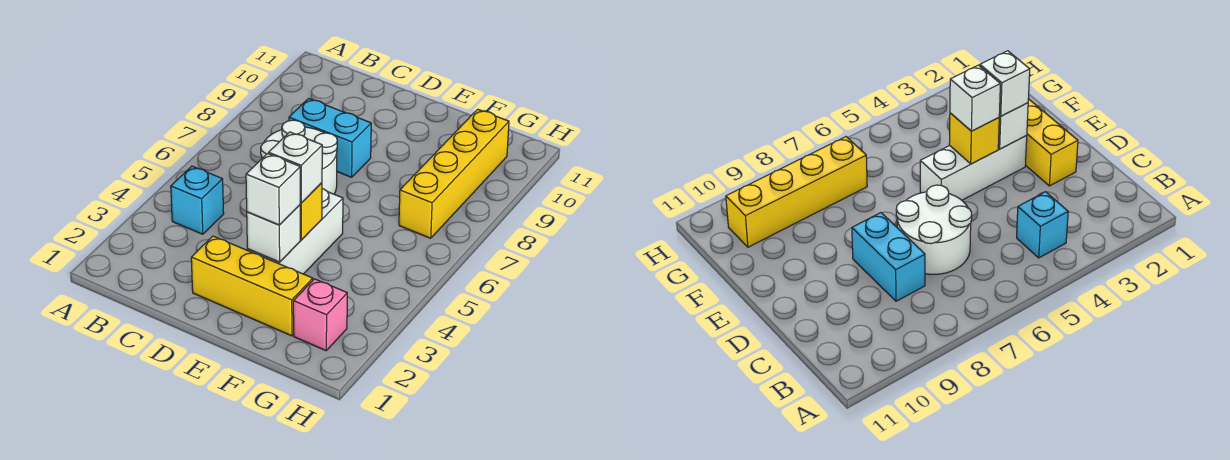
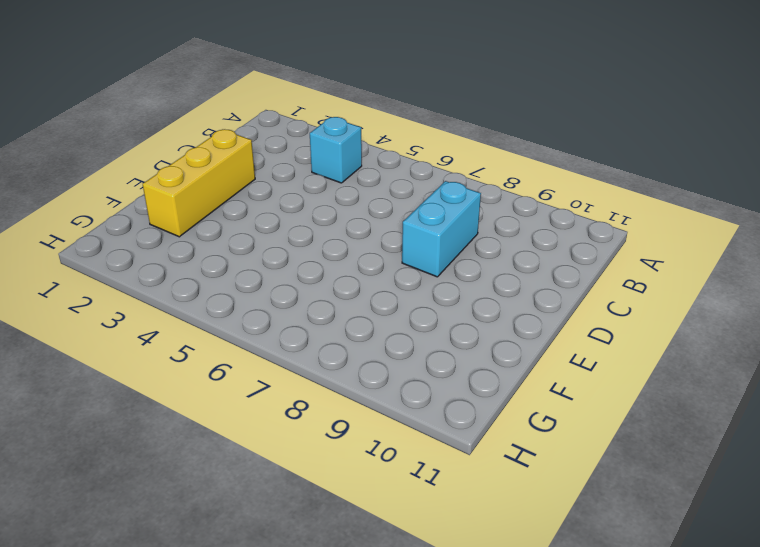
none -> white 2x2 round brick [261,120,337,194]
none -> white 1x3 brick [247,189,343,274]

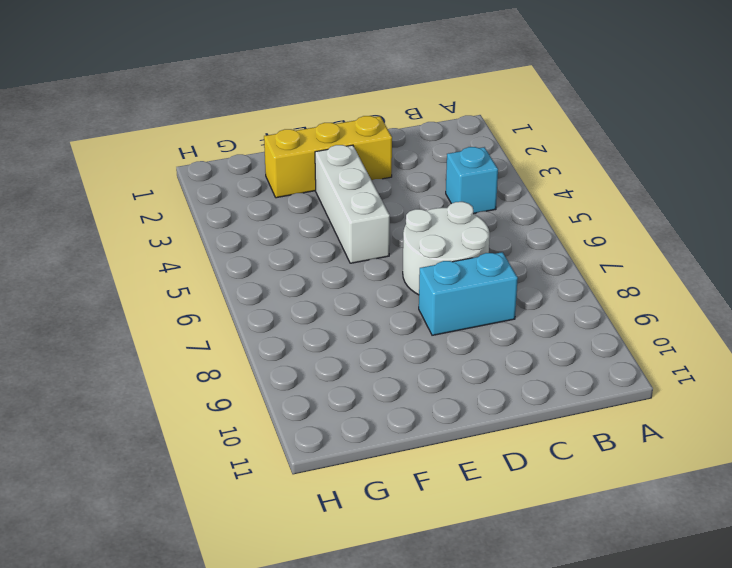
none -> pink 1x1 brick [293,279,347,351]
none -> yellow 1x4 brick [399,109,509,238]

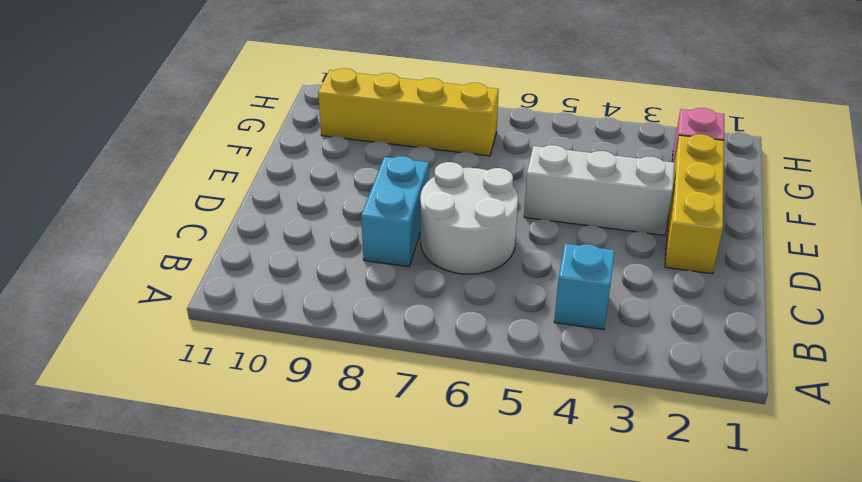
none -> white 1x1 brick [247,205,300,262]
none -> yellow 1x1 brick [300,183,322,240]

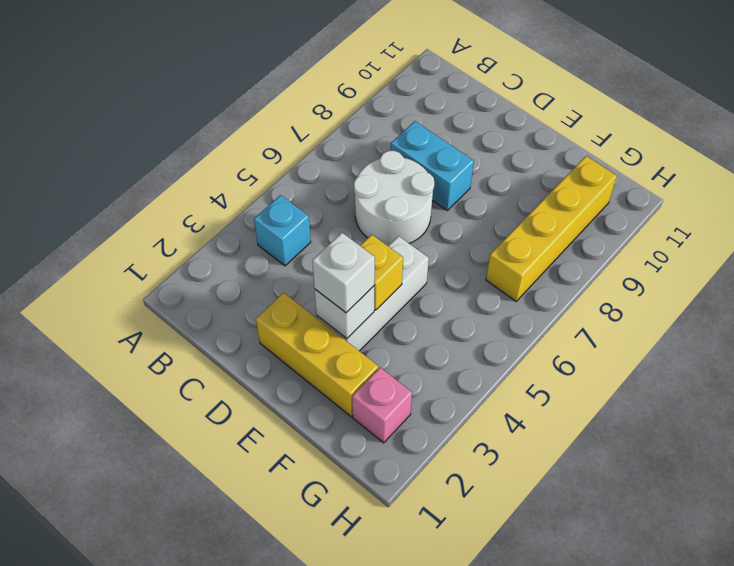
none -> white 1x1 brick [269,132,322,203]

